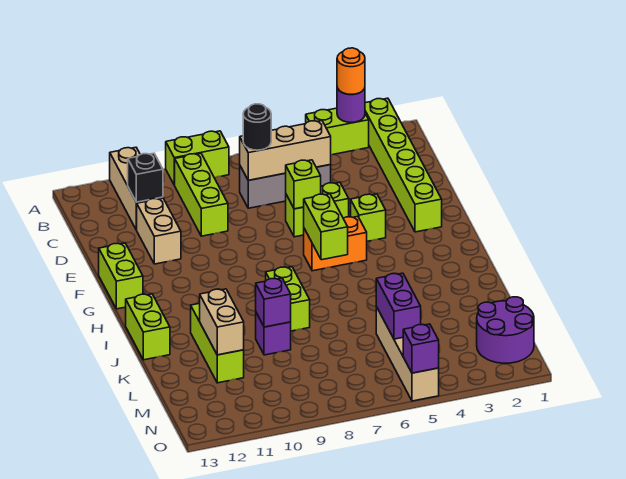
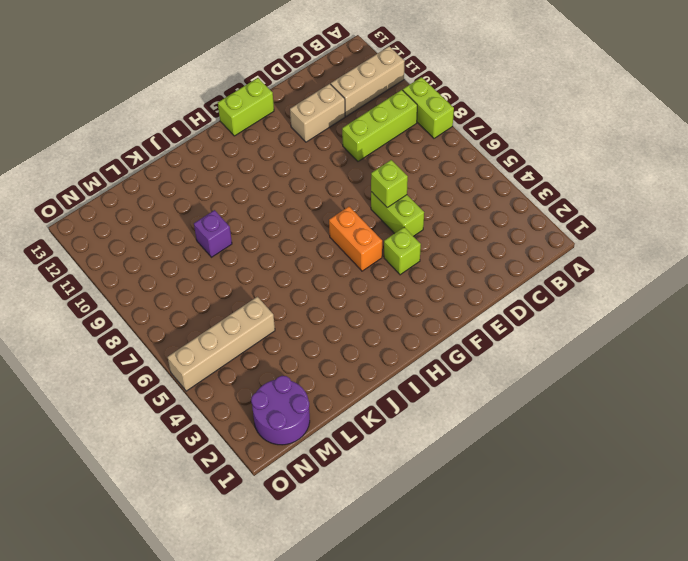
none -> lime 1x6 brick [365,98,442,232]
none -> lime 1x2 brick [306,108,369,155]
none -> grey 1x3 brick [240,165,331,208]

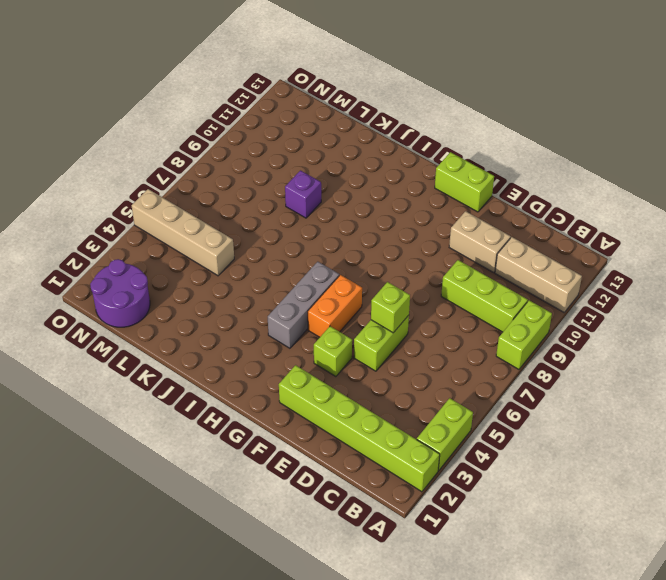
grey 1x3 brick [268,262,339,348] -> grey 1x3 brick moved to [240,165,331,208]
none -> lime 1x2 brick [266,267,310,331]
none -> lime 1x2 brick [126,294,170,360]
none -> lime 1x3 brick [191,303,244,383]

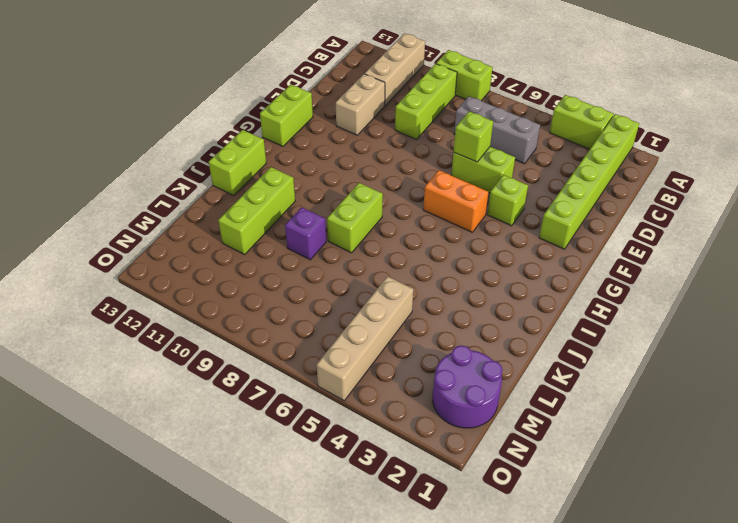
none -> purple 1x1 round brick [337,88,365,122]
none -> tan 1x3 brick [240,121,331,180]
none -> black 1x1 brick [128,153,163,202]

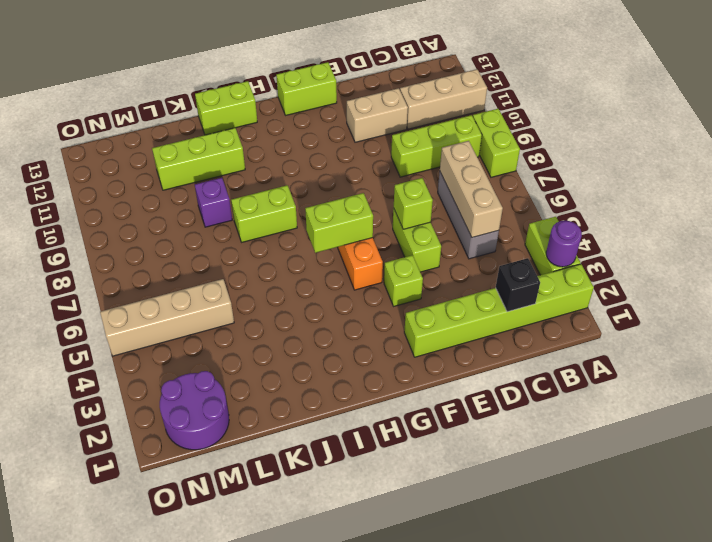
black 1x1 brick [496,258,540,312] -> black 1x1 brick moved to [128,153,163,202]
none -> purple 1x1 brick [256,278,291,327]
none -> tan 1x2 brick [200,289,244,355]
none -> purple 1x2 brick [376,273,421,339]

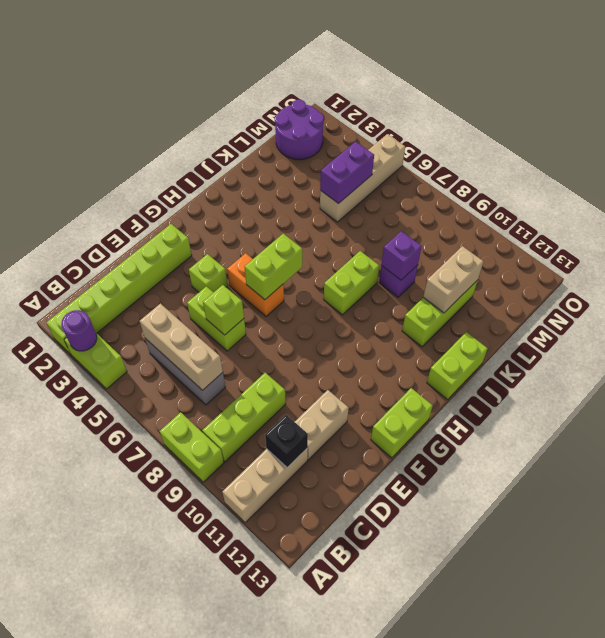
none -> purple 1x1 brick [403,324,439,373]
none -> orange 1x1 round brick [337,48,365,94]
none -> black 1x1 round brick [243,104,271,150]

